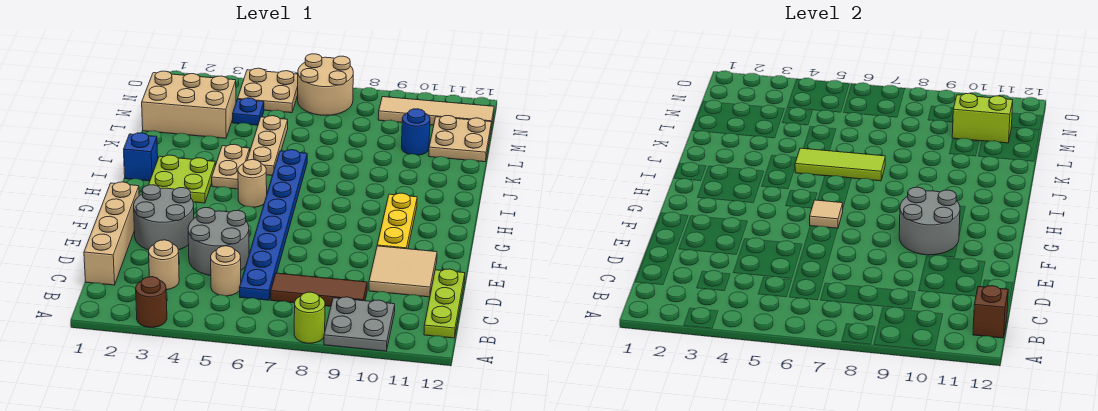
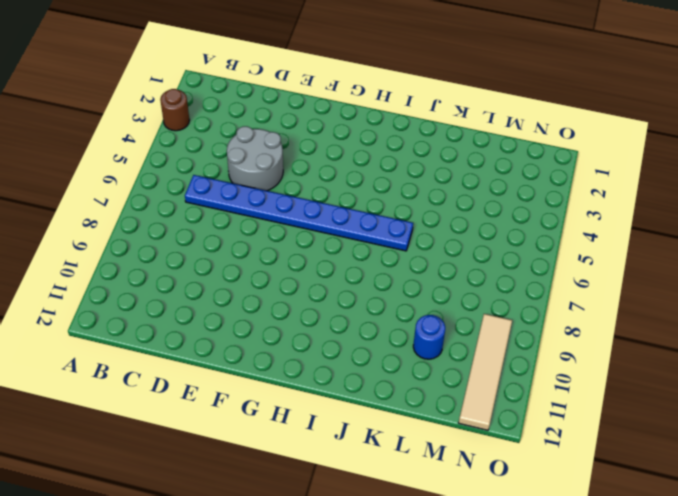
none -> lime 1x1 round brick [294,292,325,343]
none -> grey 2x2 plate [324,297,395,351]
none -> lime 1x3 plate [424,269,465,338]
none -> tan 1x4 brick [84,182,139,285]

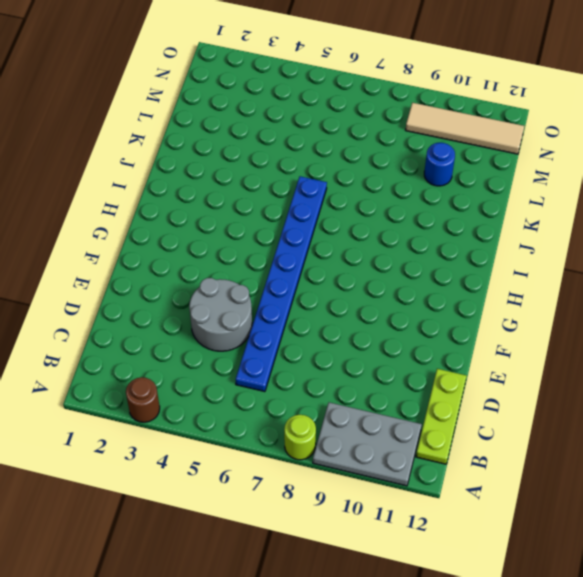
grey 2x3 plate [313,402,422,486] -> grey 2x2 plate [324,297,395,351]
none -> tan 1x4 brick [84,182,139,285]
none -> tan 1x1 round brick [149,240,179,290]
none -> tan 1x1 round brick [211,246,241,296]
none -> brown 1x3 tile [271,273,367,306]

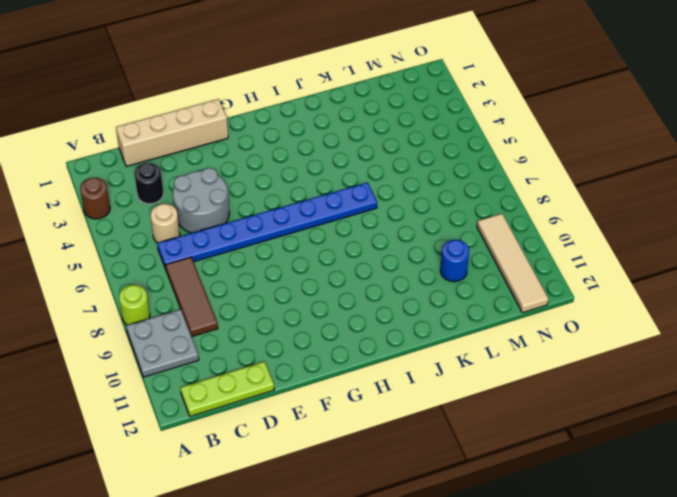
black 1x1 round brick [134,163,164,204] -> tan 1x1 round brick [149,240,179,290]
none -> tan 2x2 tile [369,246,437,297]
none -> grey 2x2 round brick [134,185,194,250]
none -> yellow 1x3 plate [377,193,417,249]
none -> lime 2x2 plate [149,155,215,203]

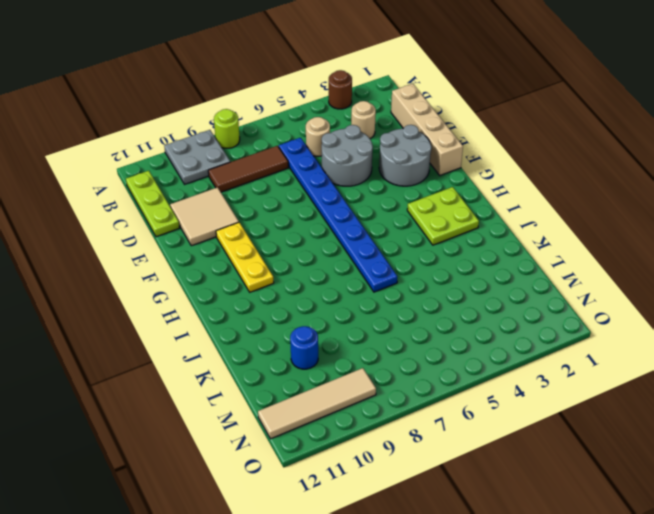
none -> tan 1x1 round brick [238,160,267,207]
none -> blue 1x1 brick [124,133,158,181]
none -> tan 1x2 plate [212,144,250,189]
none -> tan 1x3 plate [247,116,288,175]

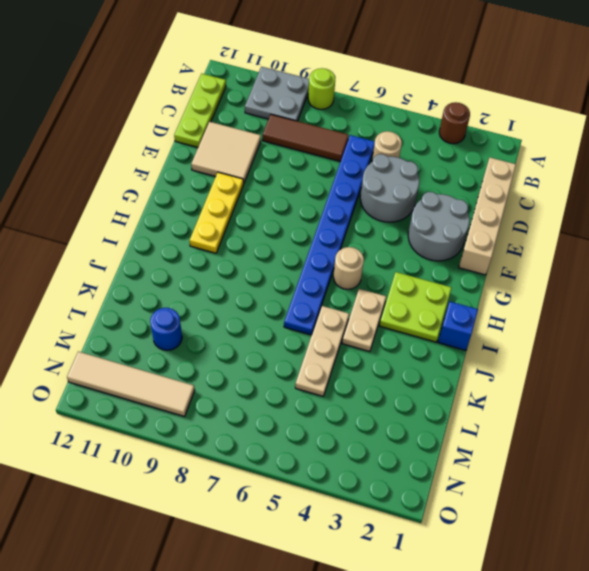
none -> tan 1x1 round brick [149,240,179,290]
none -> tan 2x3 brick [142,71,236,138]
none -> tan 2x2 plate [429,116,492,162]
none -> blue 1x1 plate [233,98,264,125]

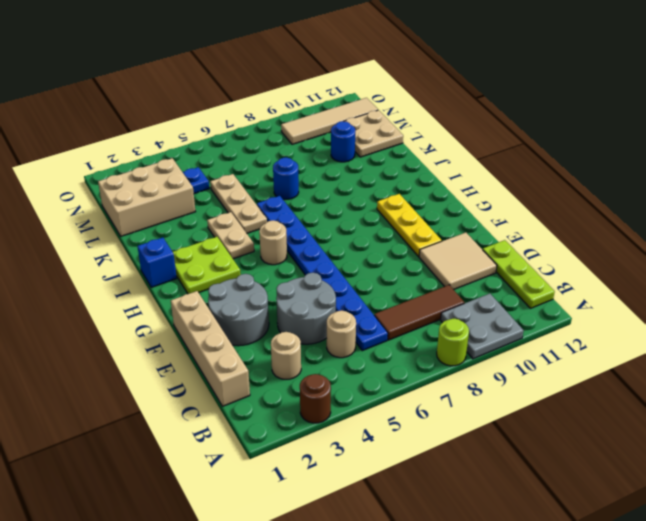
blue 1x1 round brick [273,158,299,199] -> none
none -> tan 2x2 plate [238,68,298,113]
none -> tan 2x2 round brick [298,54,353,115]
none -> brown 1x1 brick [973,286,1008,338]
none -> grey 2x2 round brick [899,187,960,255]

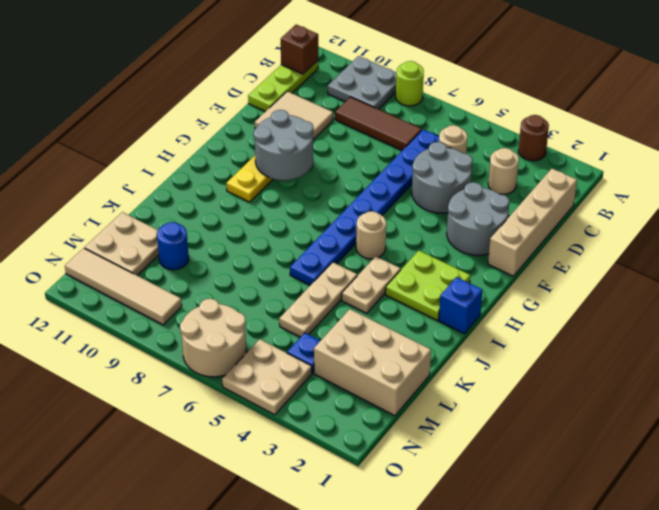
none -> tan 1x1 tile [810,200,843,229]
none -> lime 1x3 tile [795,148,885,181]
none -> lime 1x2 brick [952,93,1013,143]

